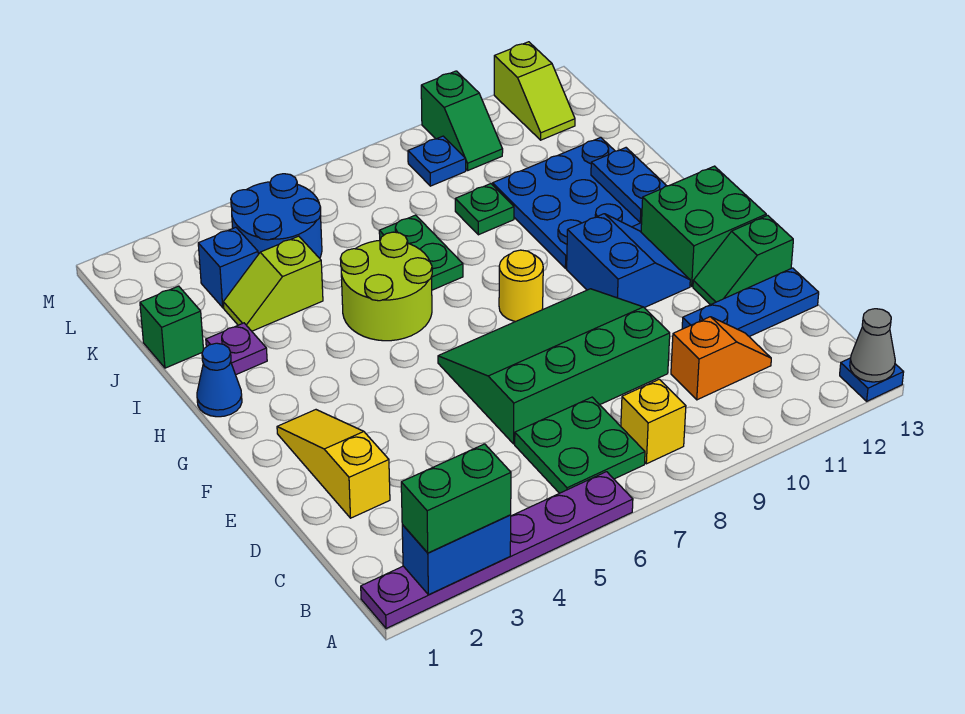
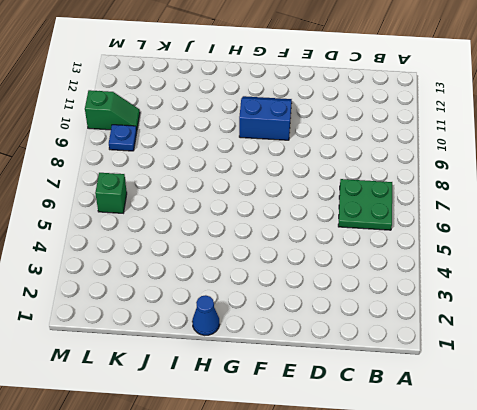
green 1x1 brick [95,173,127,213] -> green 1x1 brick moved to [140,286,204,368]
none -> purple 1x6 plate [361,472,633,629]
none -> blue 1x1 plate [840,358,904,401]
none -> yellow 1x1 brick [621,379,686,464]

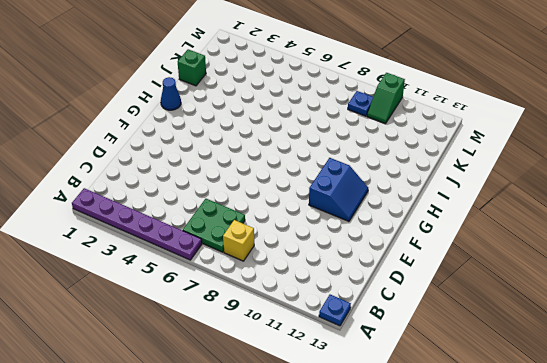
none -> orange 1x2 slope [671,317,771,400]
none -> yellow 1x3 slope [277,410,390,518]
none -> green 3x4 slope [438,289,670,444]

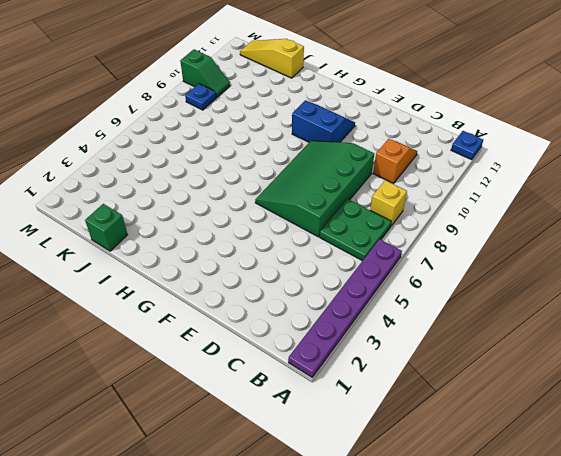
yellow 1x3 slope [240,39,304,78] -> yellow 1x3 slope moved to [277,410,390,518]
none -> blue 1x3 plate [682,268,819,337]
none -> green 1x2 slope [693,215,793,305]
none -> green 2x2 brick [641,166,766,286]

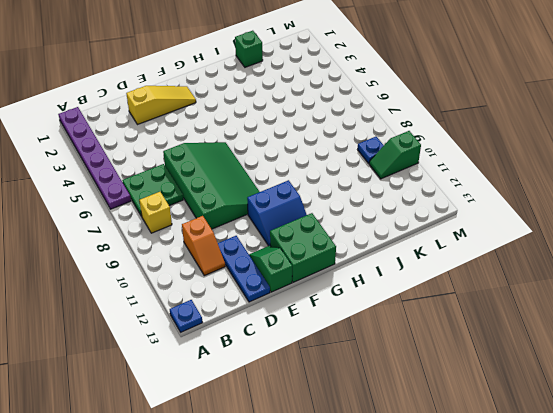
none -> yellow 1x1 round brick [499,250,543,321]
none -> blue 1x1 cone [197,343,242,417]
none -> lime 2x2 round brick [340,232,432,341]

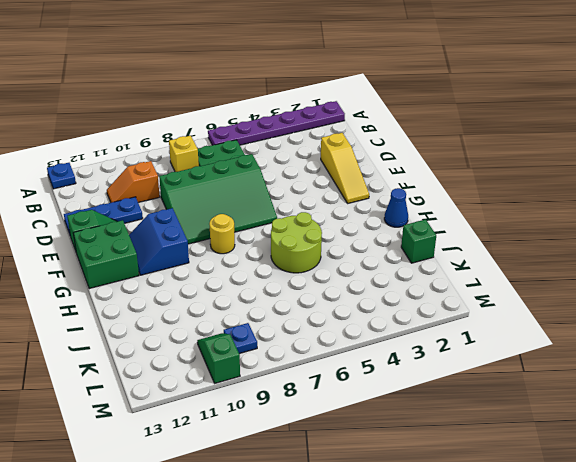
none -> blue 3x3 plate [493,137,642,269]
none -> purple 1x1 plate [206,323,267,375]
none -> green 1x2 plate [379,215,463,290]

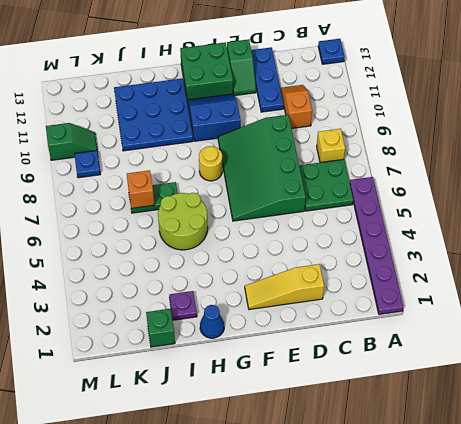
orange 1x1 brick [127,170,154,209] -> none
none -> lime 1x2 slope [223,236,323,331]
none -> green 1x1 plate [455,184,514,235]
none -> blue 1x1 brick [198,227,258,308]

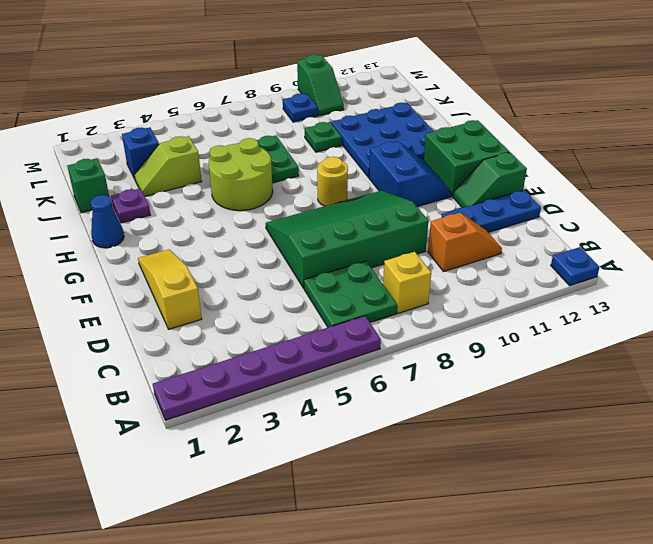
none -> blue 2x2 round brick [231,174,322,258]
none -> lime 1x2 slope [494,42,575,140]
none -> blue 1x2 brick [402,515,511,595]

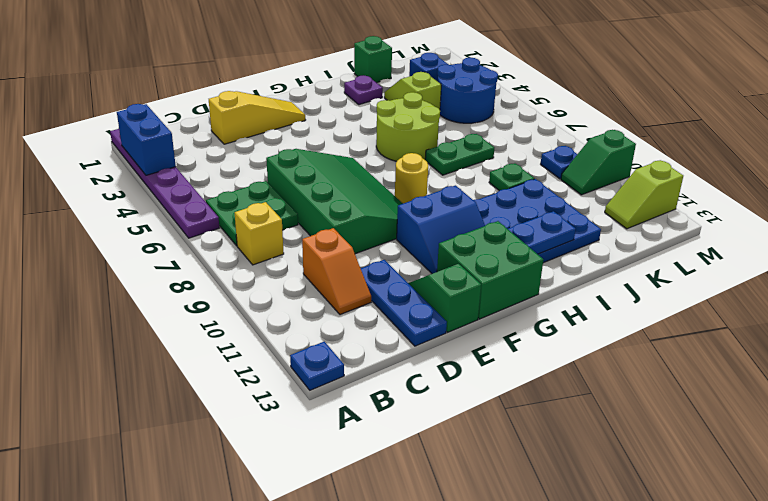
none -> blue 1x1 cone [197,343,242,417]
none -> grey 1x1 cone [850,309,895,382]
none -> green 1x2 brick [401,444,511,553]

